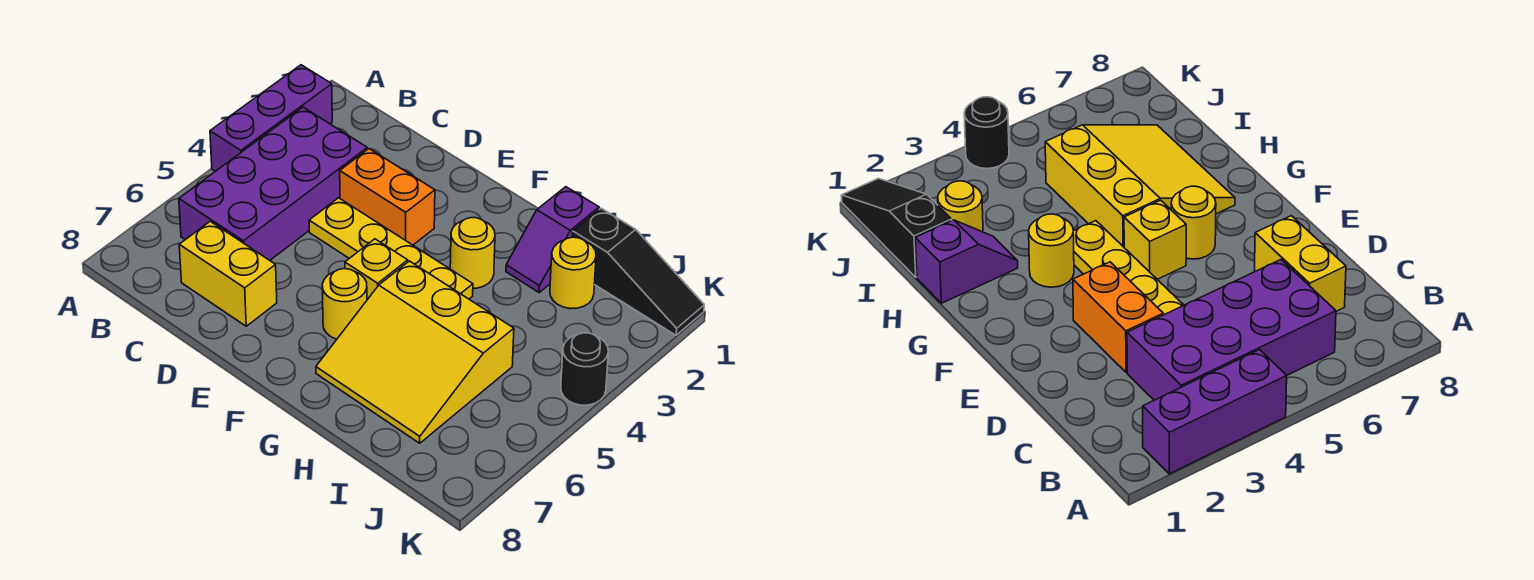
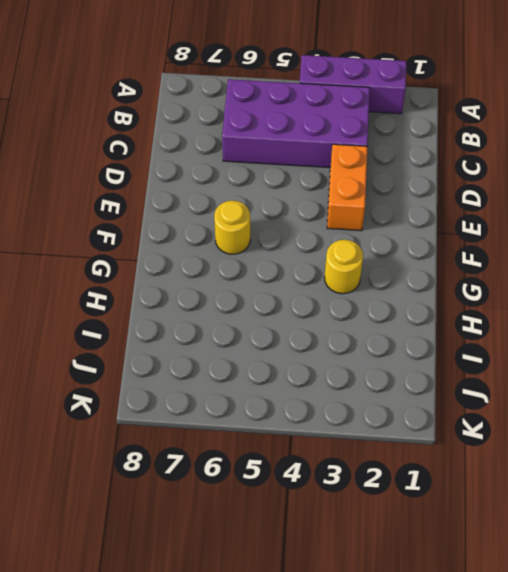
none -> yellow 1x2 brick [179,221,277,326]
none -> yellow 1x4 plate [309,198,473,299]
none -> yellow 1x1 brick [345,239,408,300]

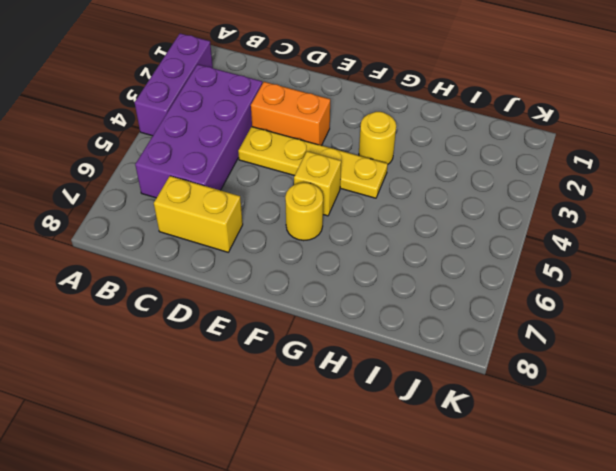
none -> yellow 3x3 slope [316,261,514,443]
none -> purple 1x2 slope [506,187,599,292]
none -> black 1x3 slope [572,208,704,335]

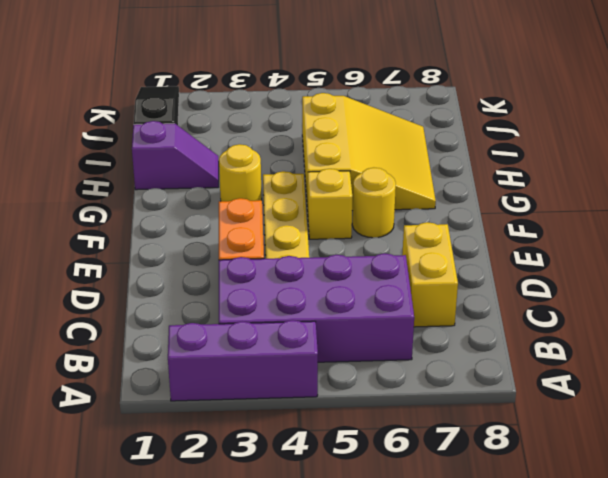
none -> yellow 1x1 round brick [550,237,596,309]
none -> black 1x1 round brick [561,333,608,405]

